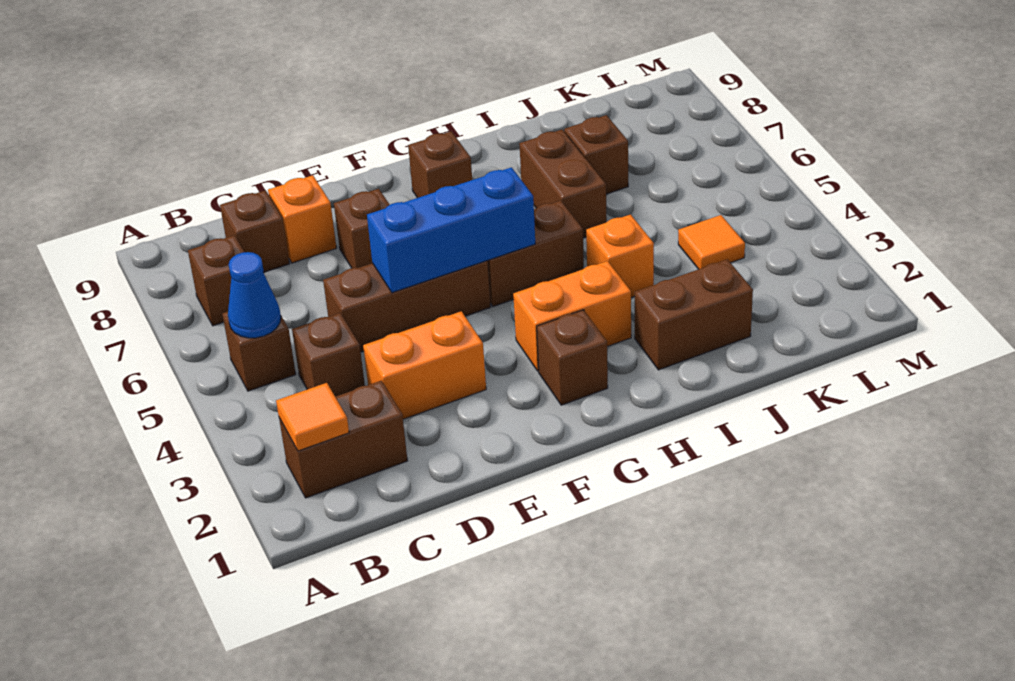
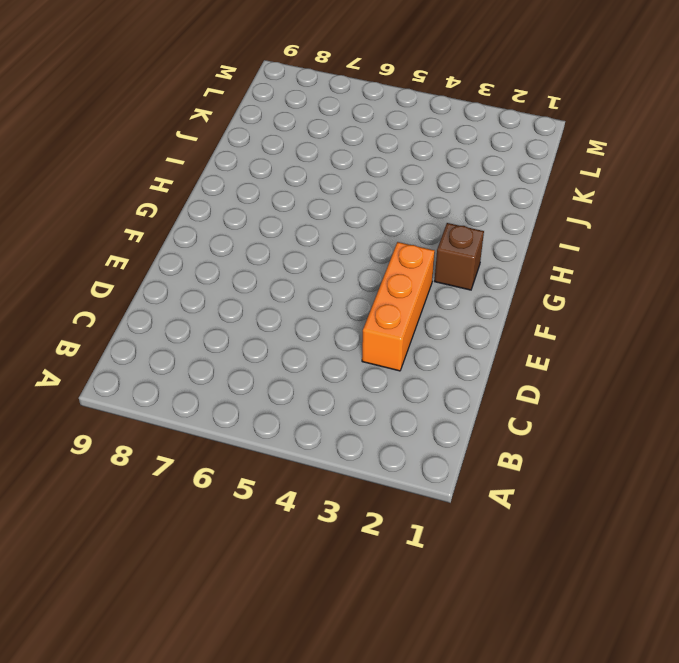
orange 1x3 brick [362,242,435,371] -> orange 1x2 brick [363,311,486,419]
none -> brown 1x2 brick [279,381,408,498]
none -> brown 1x1 brick [222,312,296,391]
none -> brown 1x1 brick [188,235,244,326]

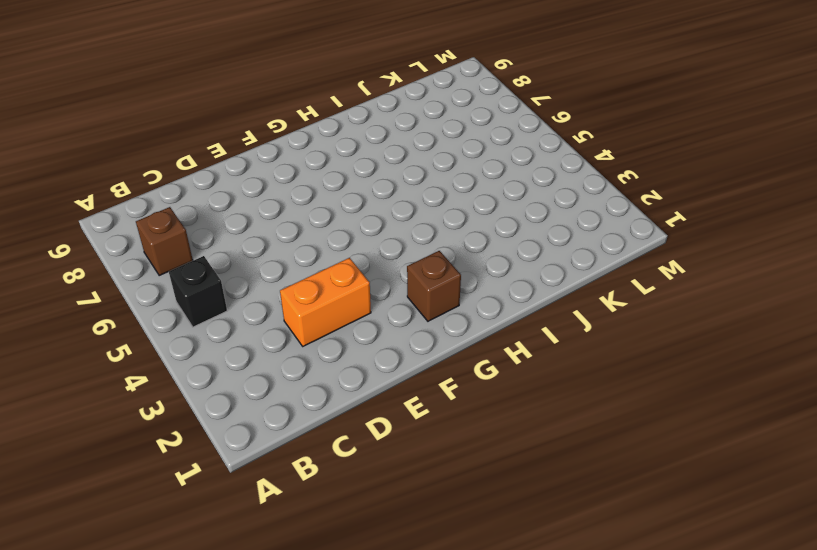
black 1x1 brick [169,256,227,327] -> brown 1x1 brick [222,312,296,391]
none -> brown 1x2 brick [279,381,408,498]
none -> brown 1x1 brick [292,313,365,397]
none -> brown 1x1 brick [220,190,289,273]

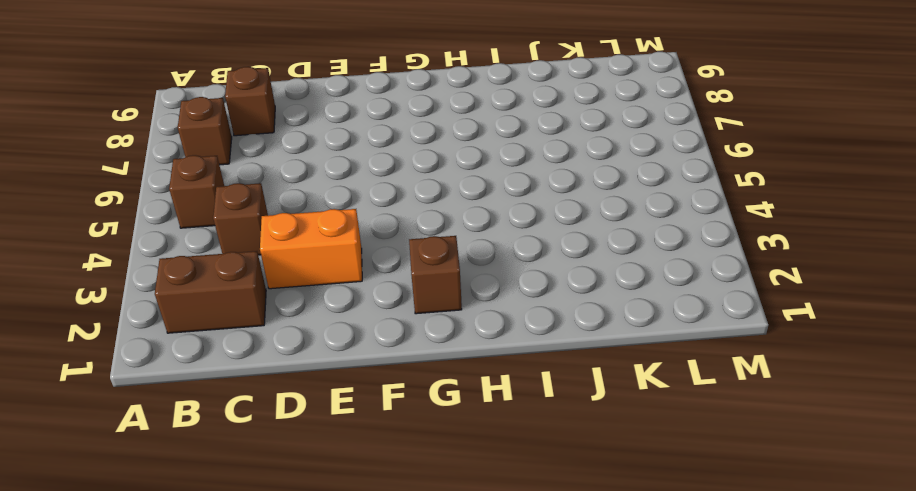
none -> brown 1x3 brick [323,261,491,352]
none -> orange 1x1 brick [268,175,336,263]
none -> brown 1x1 brick [334,189,390,268]

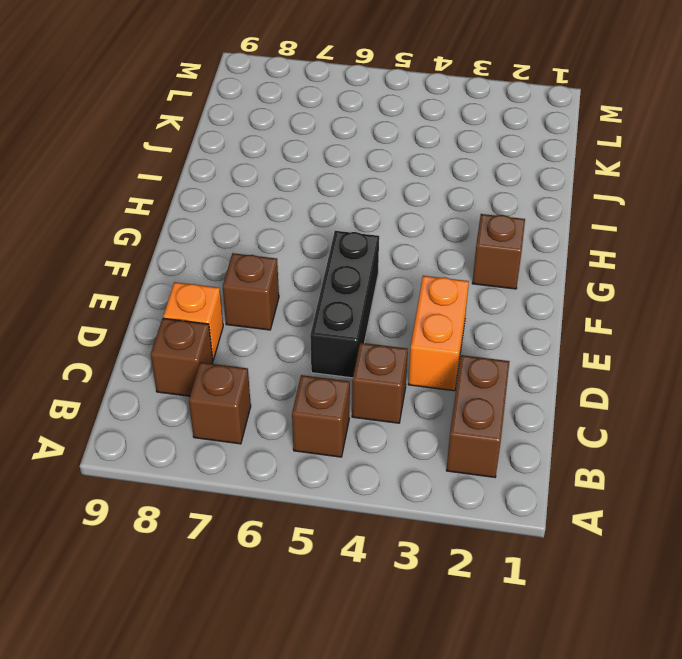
black 1x3 brick [310,231,379,378] -> brown 1x3 brick [323,261,491,352]
none -> orange 1x2 brick [513,261,631,371]
none -> brown 1x2 brick [487,201,584,306]
none -> brown 1x1 brick [408,131,472,198]

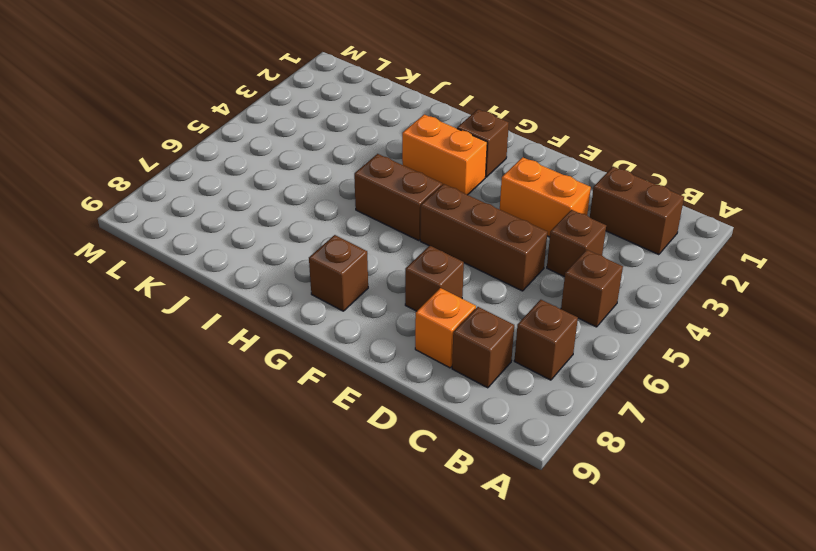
none -> brown 1x2 brick [635,259,753,370]
none -> orange 1x1 brick [586,214,654,298]
none -> brown 1x2 brick [519,130,607,238]

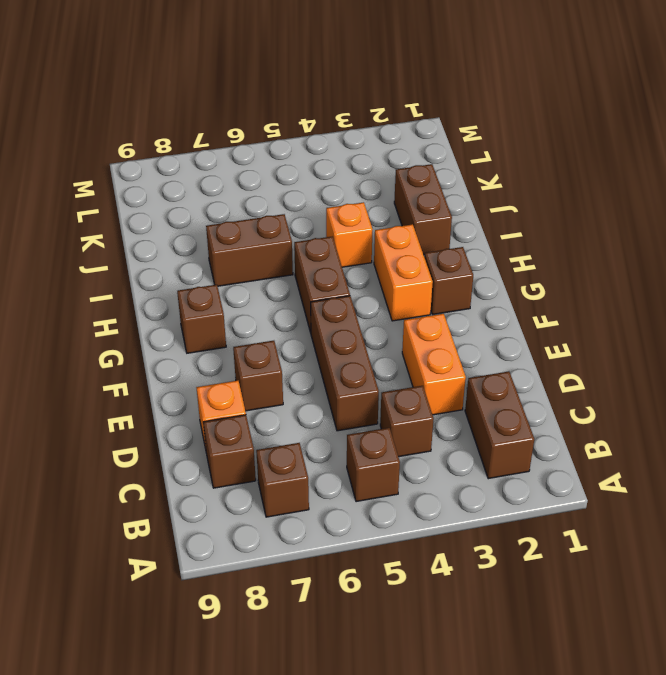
none -> brown 1x1 brick [564,115,628,194]
none -> orange 1x1 tile [678,215,745,269]
none -> orange 1x1 tile [276,383,349,451]

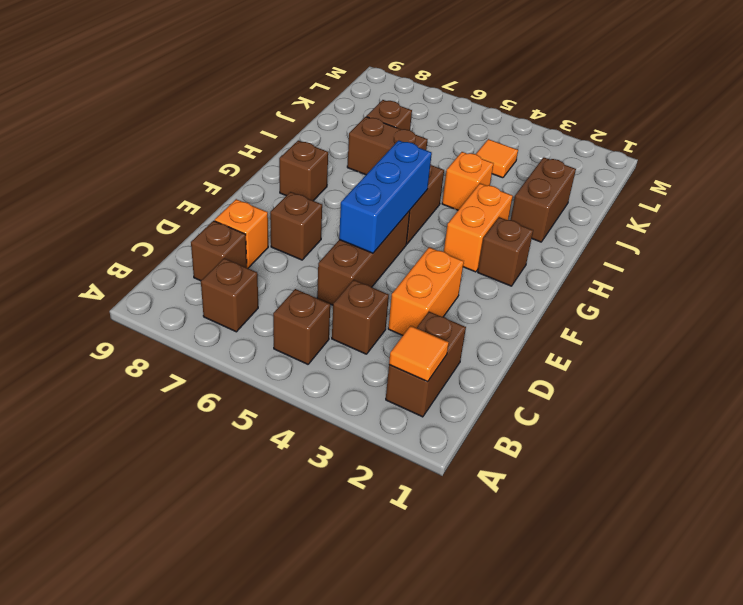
none -> blue 1x1 cone [228,252,281,338]

